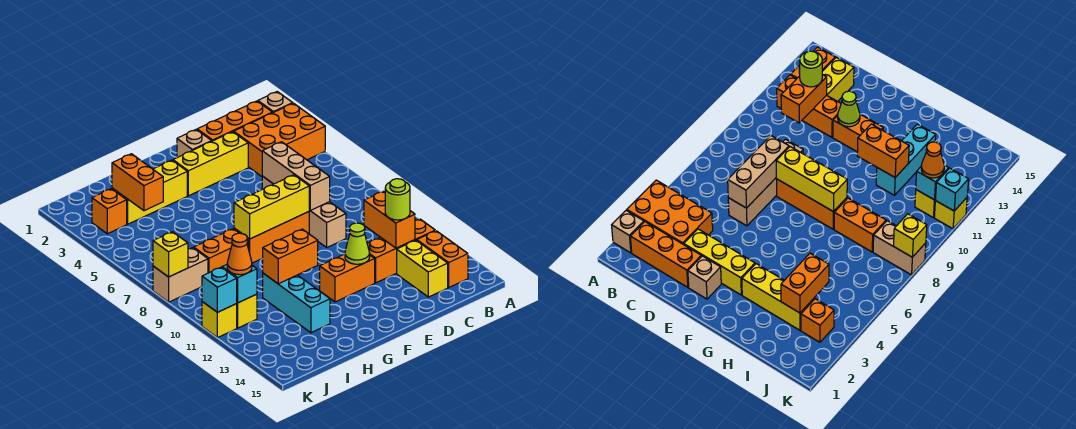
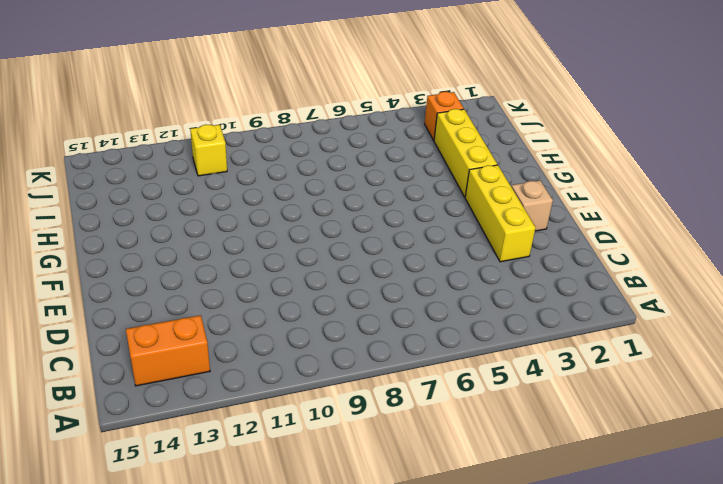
none -> tan 1x1 brick [258,92,293,113]
none -> orange 2x3 brick [234,103,325,176]
none -> orange 1x3 brick [197,101,272,141]

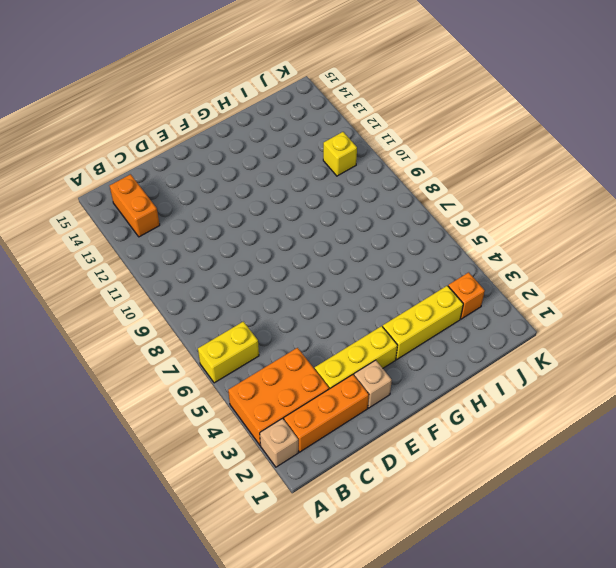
yellow 1x2 brick [198,322,259,383] -> yellow 1x2 brick turned to [397,240,448,297]
none -> orange 1x3 brick [367,219,435,283]
none -> tan 1x4 brick [262,176,346,247]
none -> orange 1x3 brick [234,212,309,263]

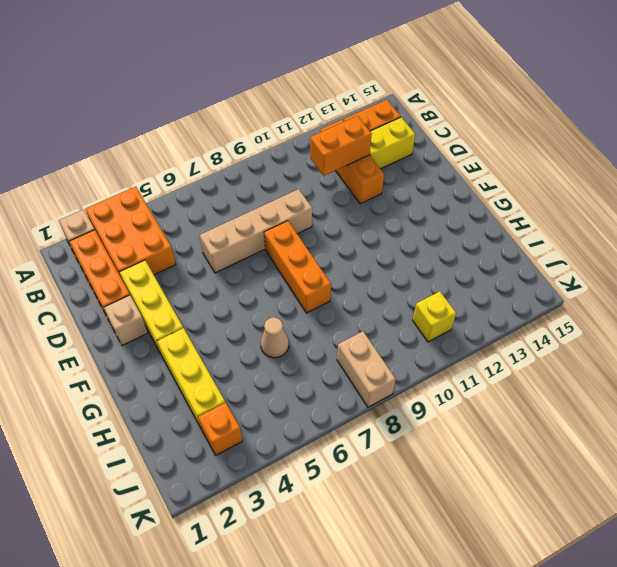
tan 1x1 cone [261,317,289,358] -> none
none -> orange 1x2 brick [320,254,375,302]
none -> orange 1x2 brick [194,229,249,273]
none -> cyan 1x3 brick [263,273,330,333]

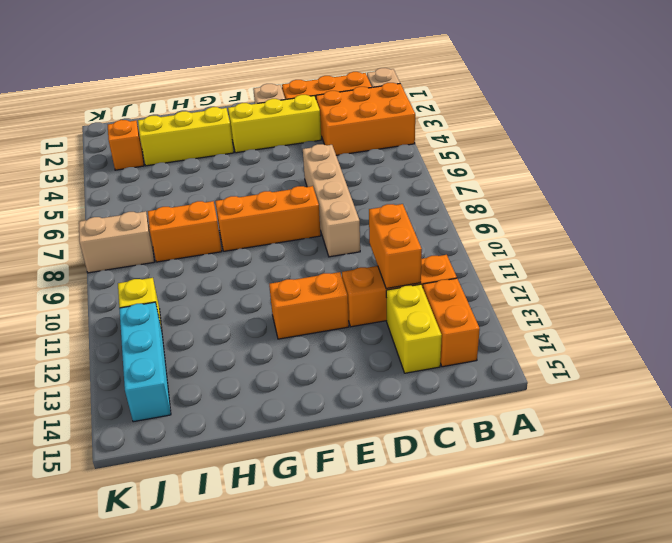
cyan 1x3 brick [119,302,171,422] -> cyan 1x3 brick moved to [263,273,330,333]
none -> yellow 1x1 brick [202,302,237,338]
none -> tan 1x3 brick [262,142,330,210]
none -> yellow 1x3 brick [234,175,309,239]

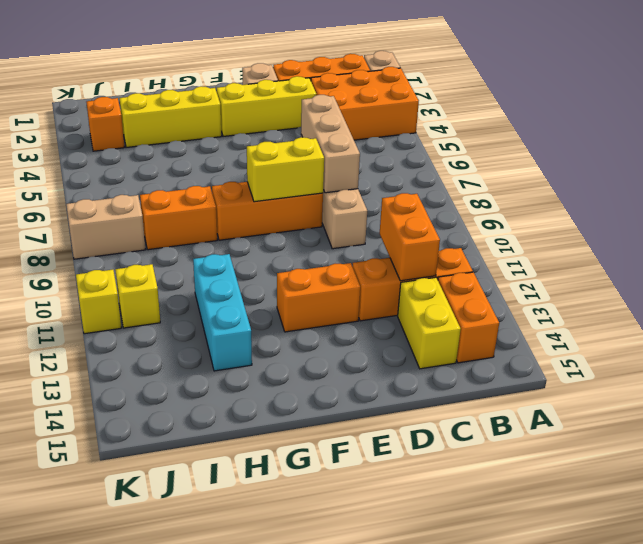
yellow 1x2 brick [247,137,324,202] -> yellow 1x3 brick [234,175,309,239]
none -> lime 1x1 cone [345,223,370,264]
none -> orange 1x2 brick [262,229,318,284]
none -> orange 1x2 brick [112,154,163,211]

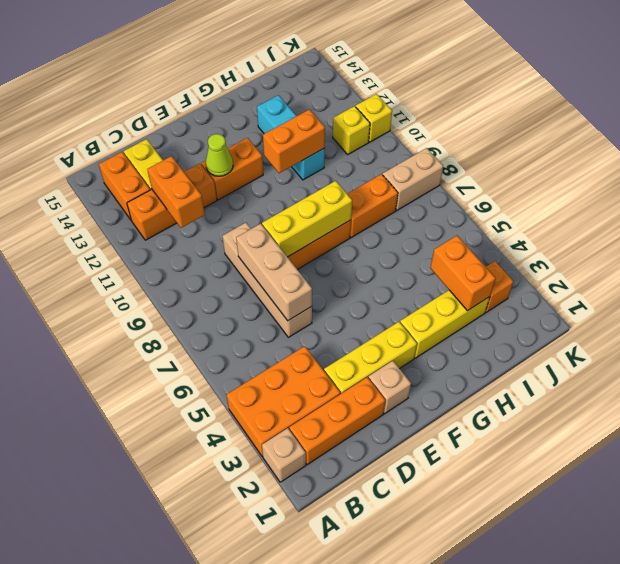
none -> cyan 1x1 brick [222,265,257,303]
none -> yellow 1x1 brick [153,232,188,277]
none -> cyan 1x1 brick [202,267,237,312]

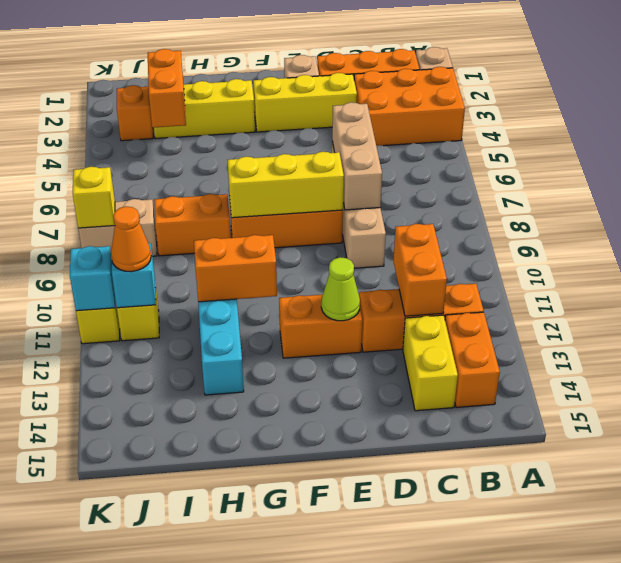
none -> lime 1x1 round brick [385,179,410,220]

